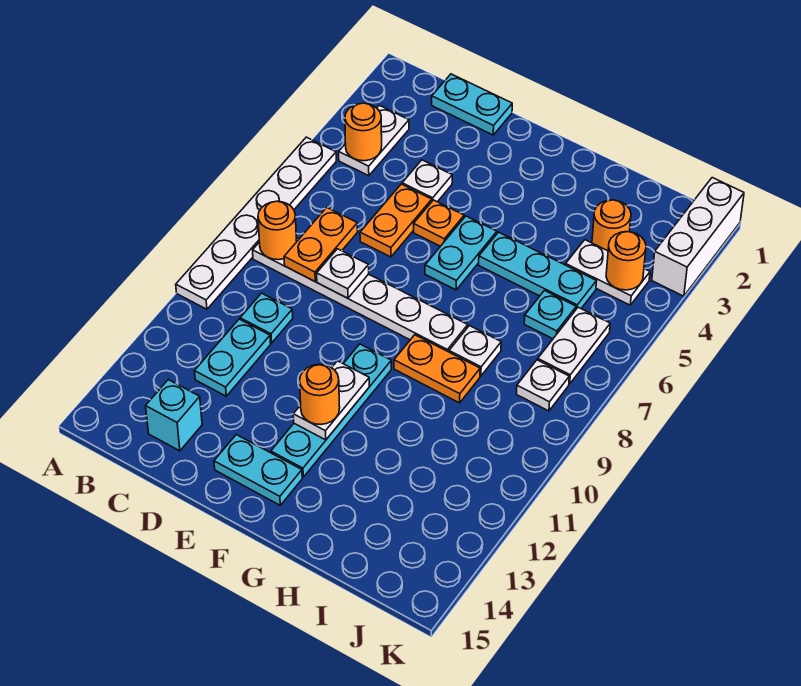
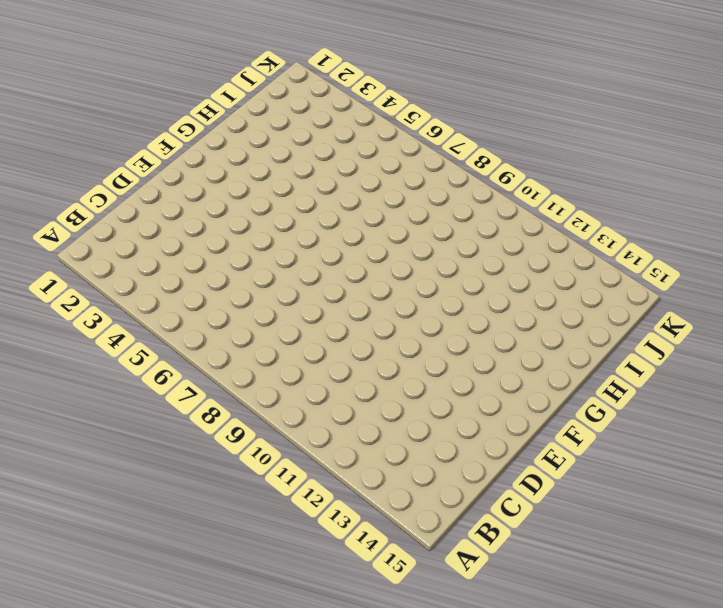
none -> white 1x6 plate [176,137,336,309]
none -> white 1x2 plate [339,105,409,176]
none -> white 1x6 plate [253,238,468,352]

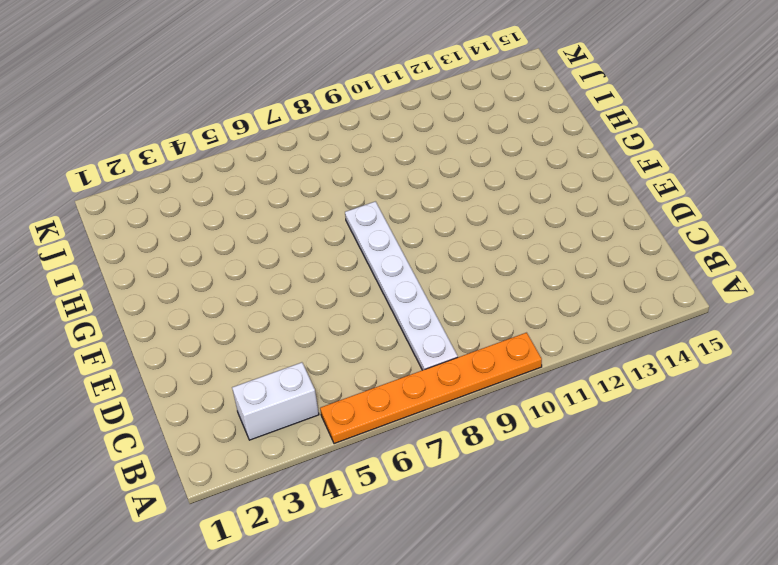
orange 1x6 plate [320,333,542,444] -> white 1x6 plate [176,137,336,309]
white 1x2 brick [232,362,319,440] -> white 1x2 plate [339,105,409,176]
none -> cyan 1x2 plate [432,74,512,135]
none -> cyan 1x1 plate [240,293,293,343]
none -> cyan 1x2 plate [195,319,271,396]

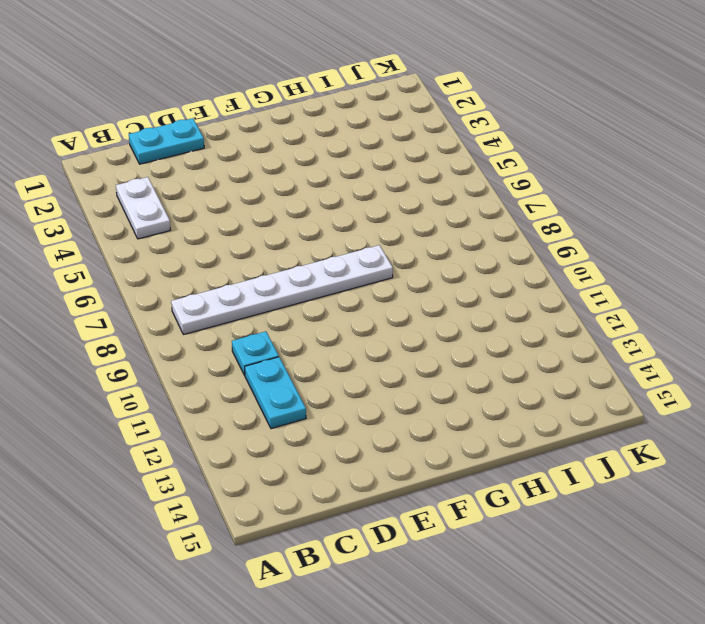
none -> white 1x6 plate [176,137,336,309]
none -> cyan 1x1 brick [146,380,202,451]
none -> white 1x1 plate [402,160,452,202]

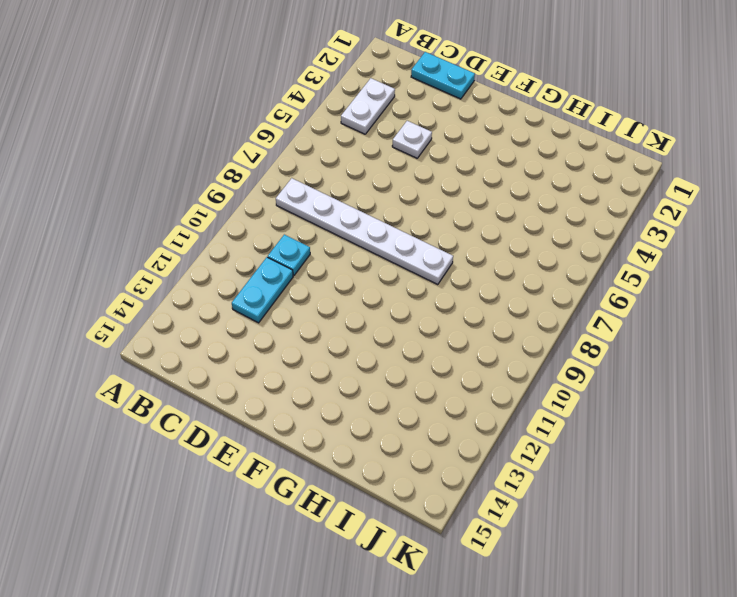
none -> white 1x6 plate [176,137,336,309]
none -> cyan 1x1 brick [146,380,202,451]
none -> orange 1x2 plate [360,184,432,257]

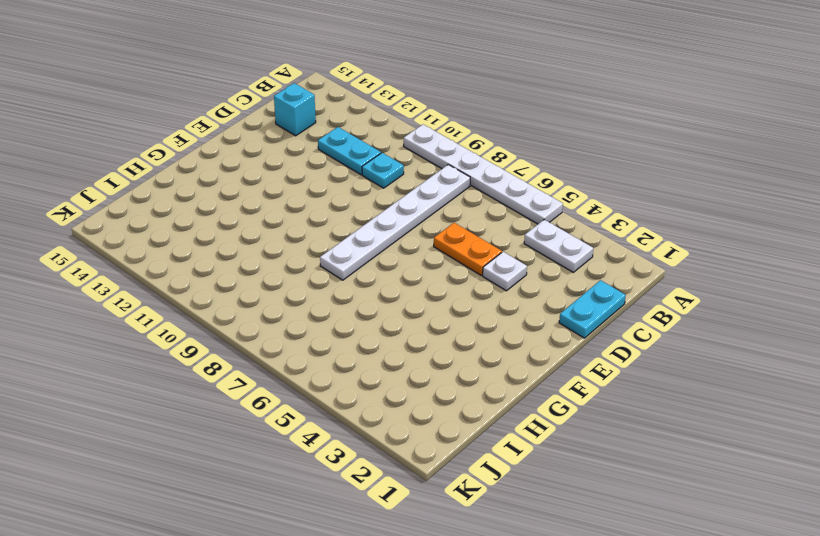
none -> orange 1x1 plate [414,200,464,246]
none -> cyan 1x2 plate [214,435,302,505]
none -> cyan 1x2 plate [425,216,497,290]

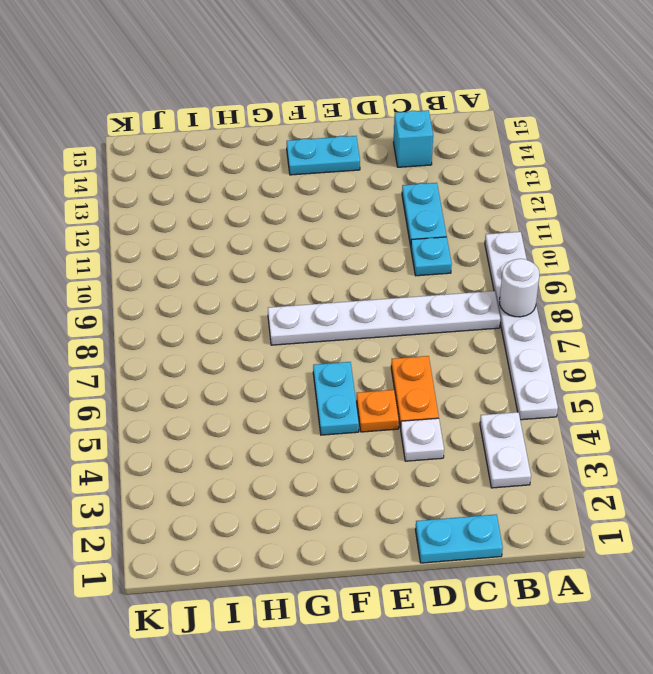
white 1x1 round brick [500,259,539,317] -> none
none -> cyan 1x4 plate [271,344,391,477]
none -> cyan 1x3 plate [479,232,596,309]
none -> orange 1x2 plate [394,335,480,403]

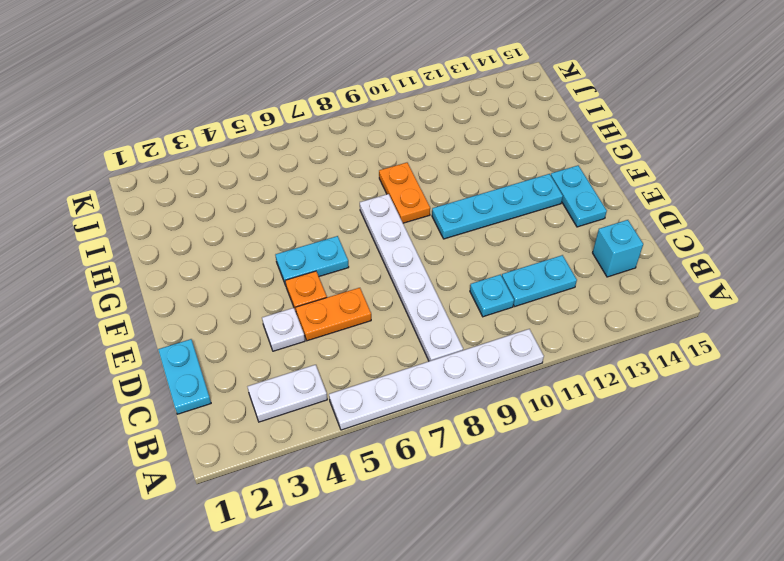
none -> cyan 1x3 plate [479,232,596,309]
none -> white 1x1 plate [449,326,501,376]
none -> orange 1x1 round brick [592,200,631,251]

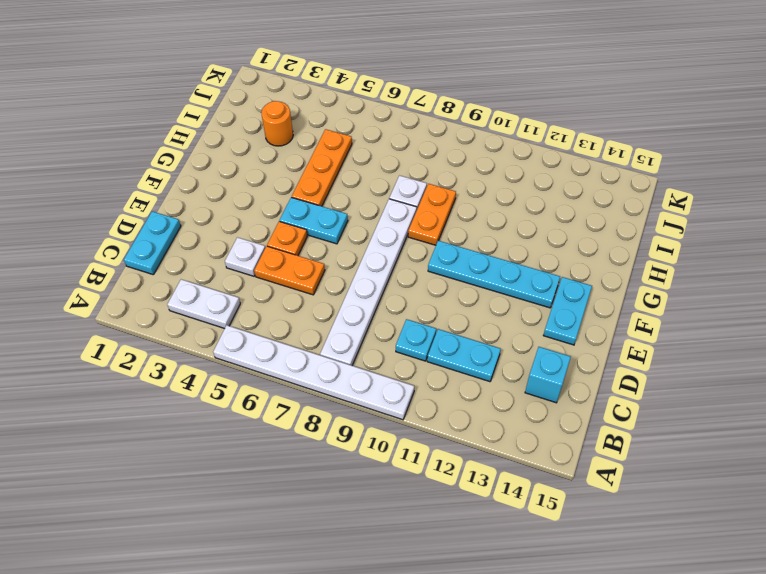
orange 1x3 plate [292,129,352,206] -> cyan 1x3 plate [479,232,596,309]
none -> white 1x2 plate [566,240,650,305]
none -> cyan 1x1 plate [524,291,576,339]
none -> white 1x2 plate [538,307,610,384]

